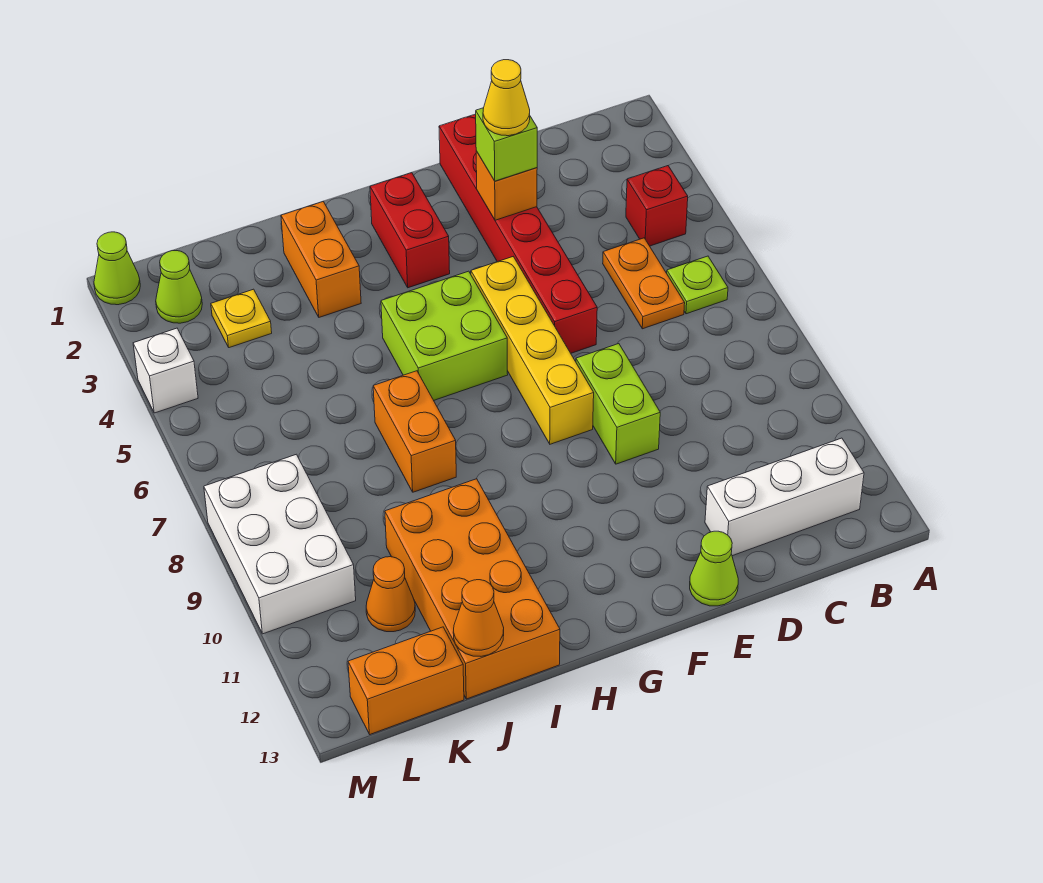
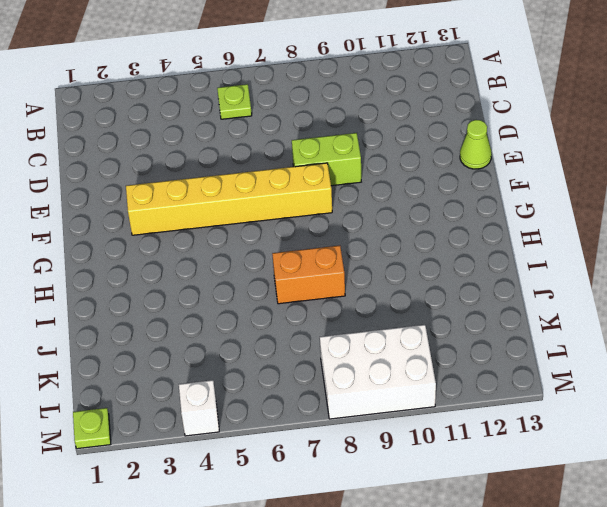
yellow 1x6 brick [126,163,332,235] -> yellow 1x4 brick [471,257,594,444]
lime 1x1 plate [73,408,111,449] -> lime 1x1 cone [94,232,140,305]
none -> red 1x1 brick [626,166,688,246]
none -> white 1x3 brick [705,438,864,556]
none -> orange 1x2 plate [603,238,685,329]

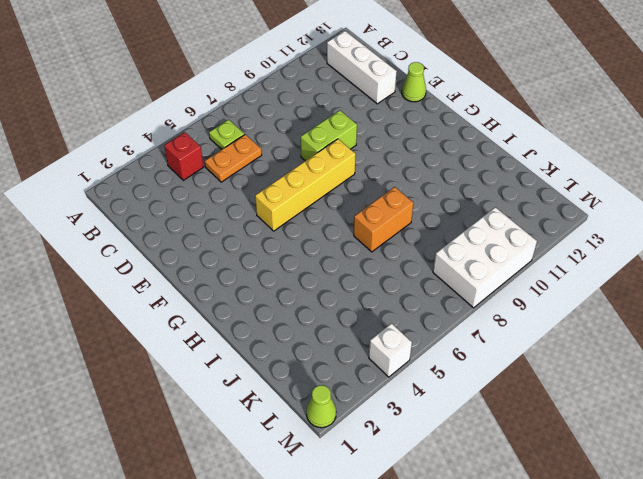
none -> red 1x6 brick [439,114,597,353]
none -> red 1x2 brick [370,173,450,288]
none -> lime 2x2 brick [381,271,508,400]

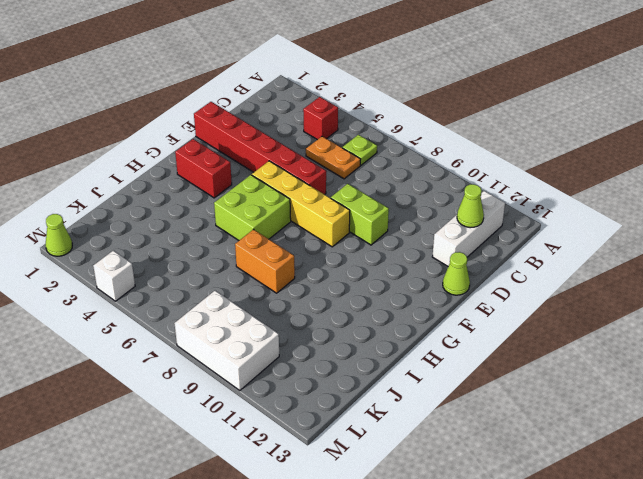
lime 1x1 cone [457,184,484,228] -> lime 1x1 cone moved to [156,251,202,323]
none -> orange 1x2 brick [281,201,361,317]
none -> orange 2x4 brick [385,479,560,699]
none -> yellow 1x1 plate [211,289,272,348]

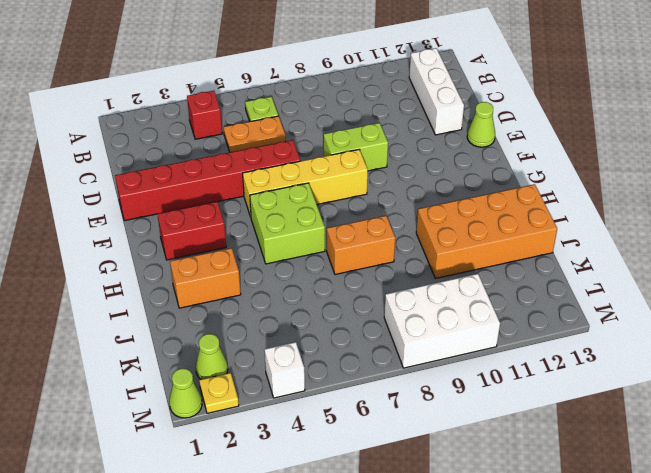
yellow 1x1 plate [199,373,239,413] -> yellow 1x1 plate moved to [211,289,272,348]
none -> orange 1x1 cone [366,557,415,632]
none -> orange 1x2 brick [348,627,464,734]
none -> orange 1x1 brick [476,151,537,220]

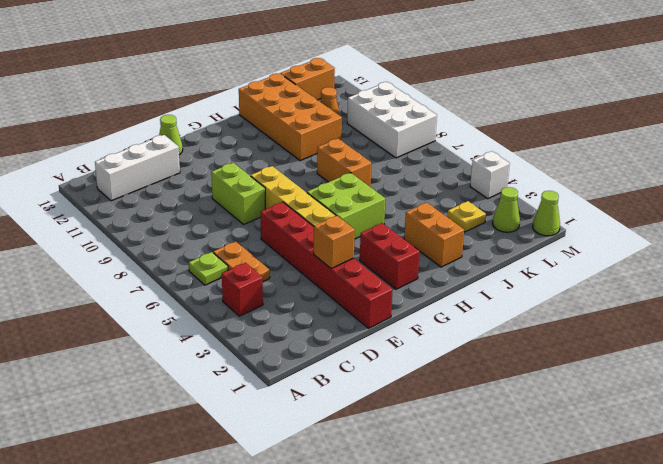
none -> orange 1x1 cone [453,580,504,656]
none -> lime 1x1 brick [476,108,537,181]
none -> yellow 1x1 cone [483,60,530,136]

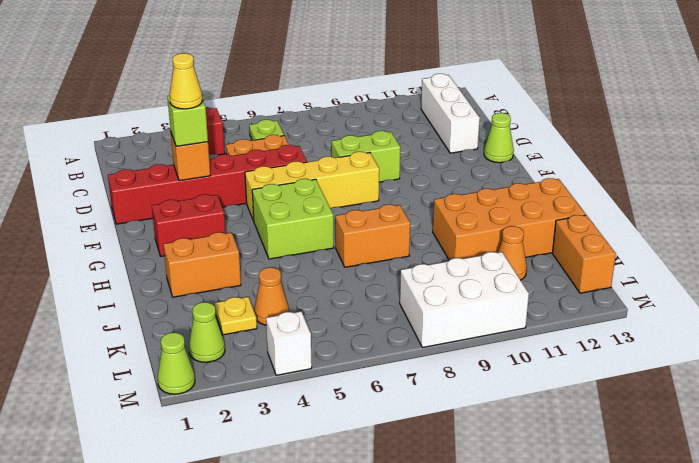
orange 1x1 cone [254,268,289,325] -> orange 1x1 cone moved to [453,580,504,656]

